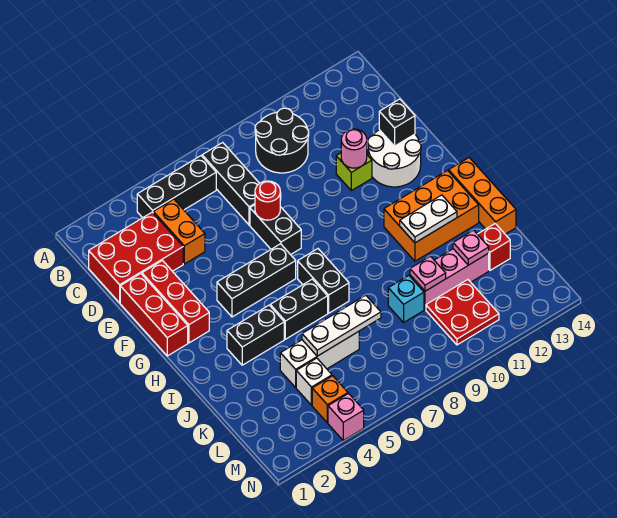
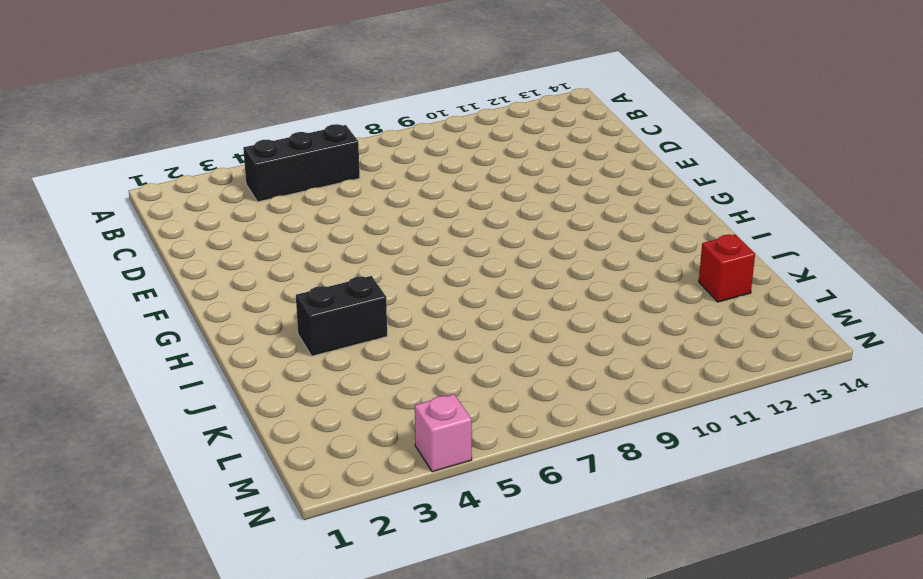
none -> black 1x3 brick [202,143,260,225]
none -> black 2x2 round brick [255,108,309,173]
none -> red 2x3 brick [89,212,183,303]
none -> orange 1x2 brick [153,199,205,264]

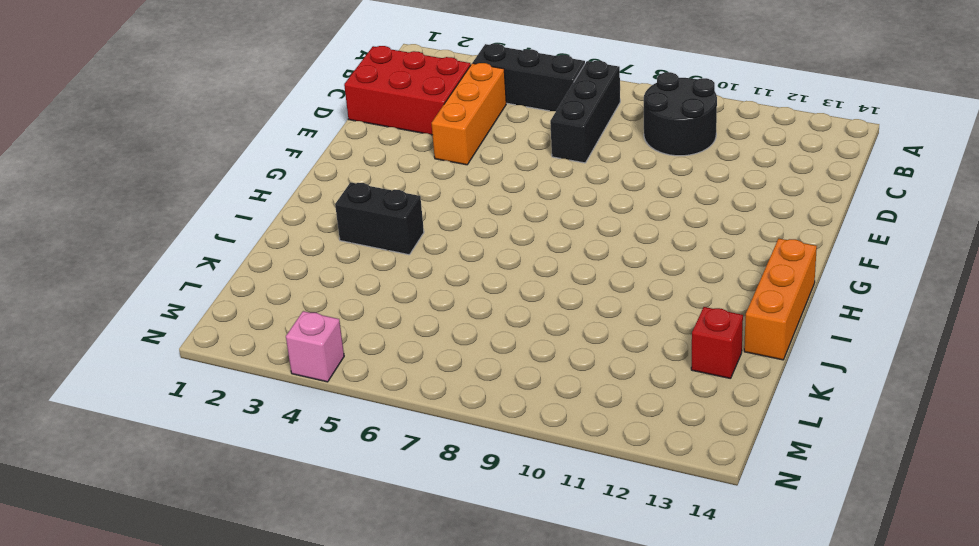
orange 1x3 brick [432,63,506,165] -> orange 1x2 brick [153,199,205,264]
none -> red 1x3 brick [120,274,188,356]
none -> red 1x3 brick [142,261,209,343]
none -> black 1x2 brick [250,205,301,255]
none -> lime 1x1 brick [336,153,372,191]

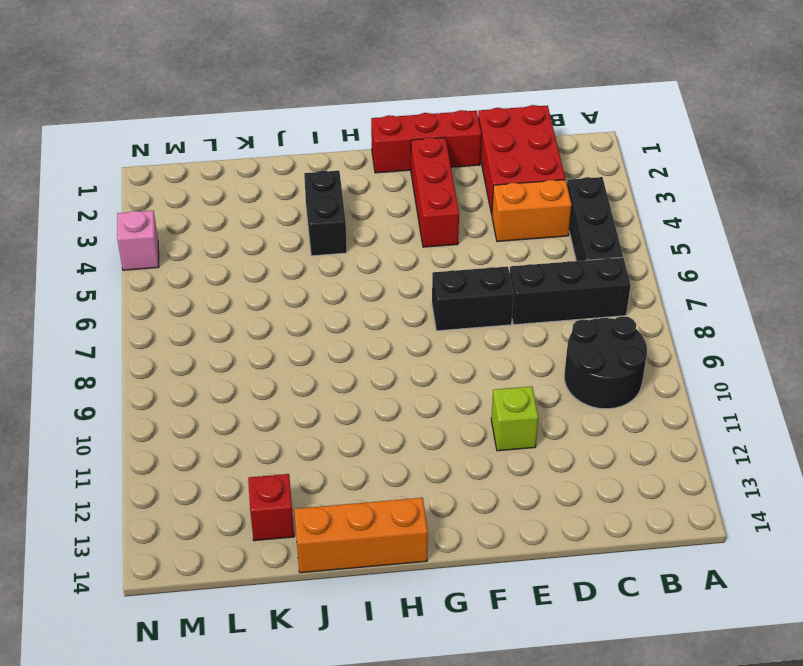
red 1x3 brick [411,137,459,247] -> red 1x3 brick turned to [142,261,209,343]
none -> white 2x2 round brick [368,130,421,187]
none -> black 1x3 brick [217,244,296,317]
none -> black 1x2 brick [298,249,349,313]
none -> orange 2x3 brick [384,171,479,261]

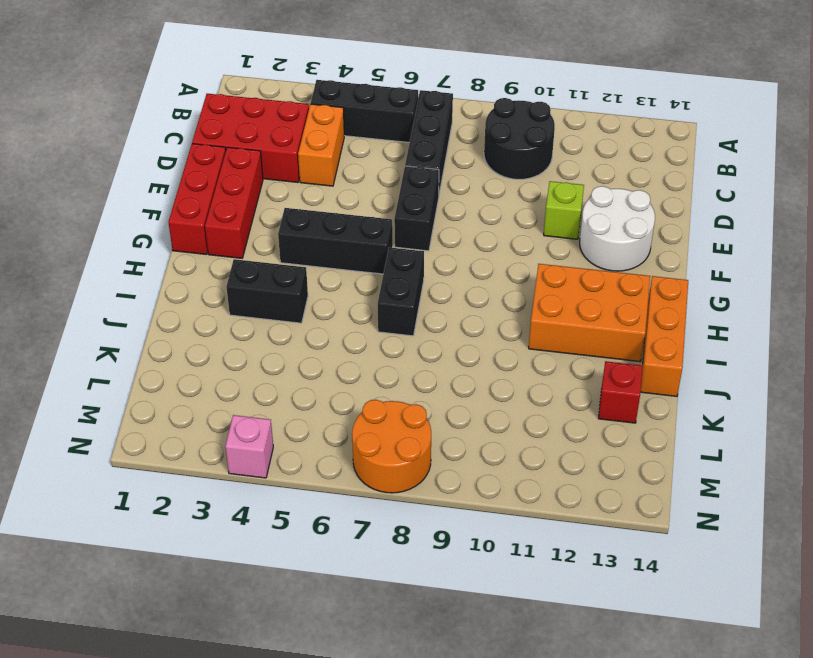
orange 2x2 round brick [352,400,431,493] -> none
none -> black 1x2 brick [270,279,328,339]
none -> white 1x3 brick [280,331,359,387]
none -> cyan 1x1 brick [388,276,424,322]
none -> pink 1x3 brick [410,249,489,310]

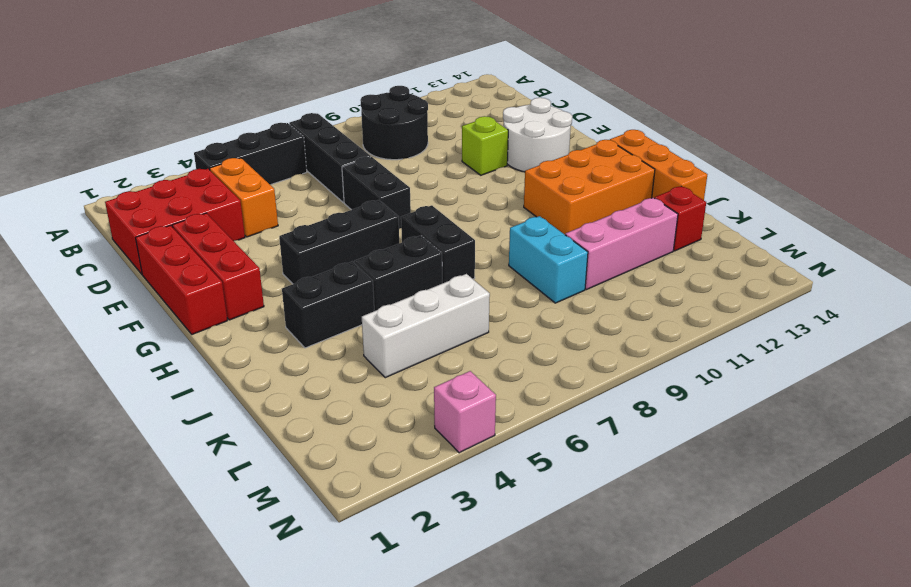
cyan 1x2 brick [509,216,588,303] -> cyan 1x1 brick [388,276,424,322]
none -> white 1x1 brick [296,358,332,405]
none -> red 2x2 plate [426,280,499,345]
none -> orange 1x1 brick [312,376,348,423]
none -> red 1x1 round brick [255,181,280,220]

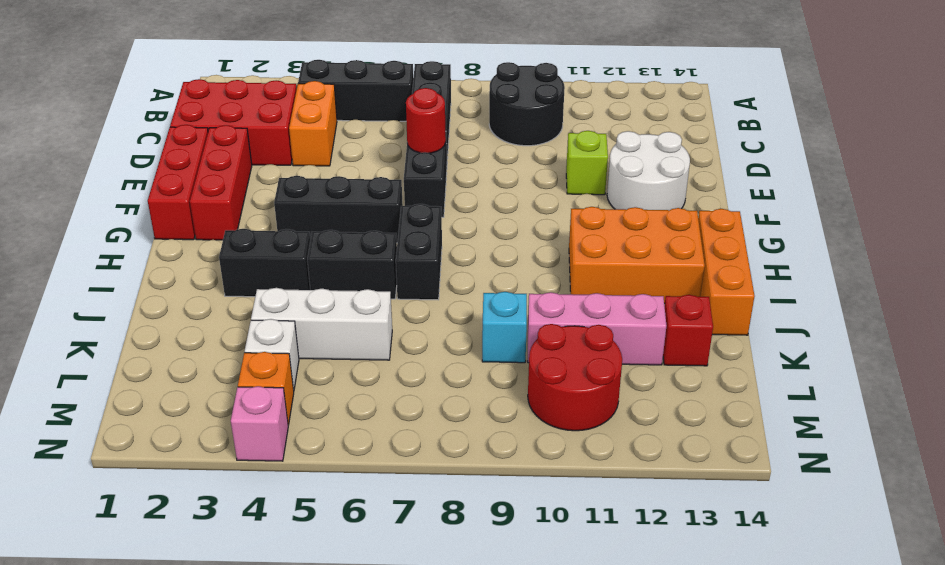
red 2x2 round brick [528,324,622,431] -> red 2x2 plate [426,280,499,345]
none -> pink 1x1 round brick [341,129,367,168]
none -> black 1x1 brick [379,99,415,146]
none -> white 1x2 plate [400,195,457,243]
none -> white 1x3 plate [302,295,381,356]

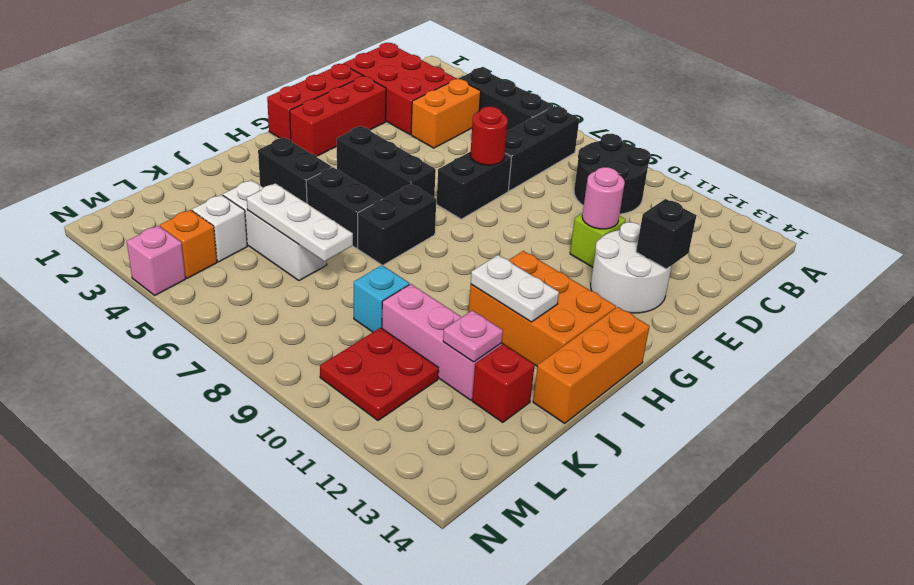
none -> pink 1x1 plate [410,256,446,291]

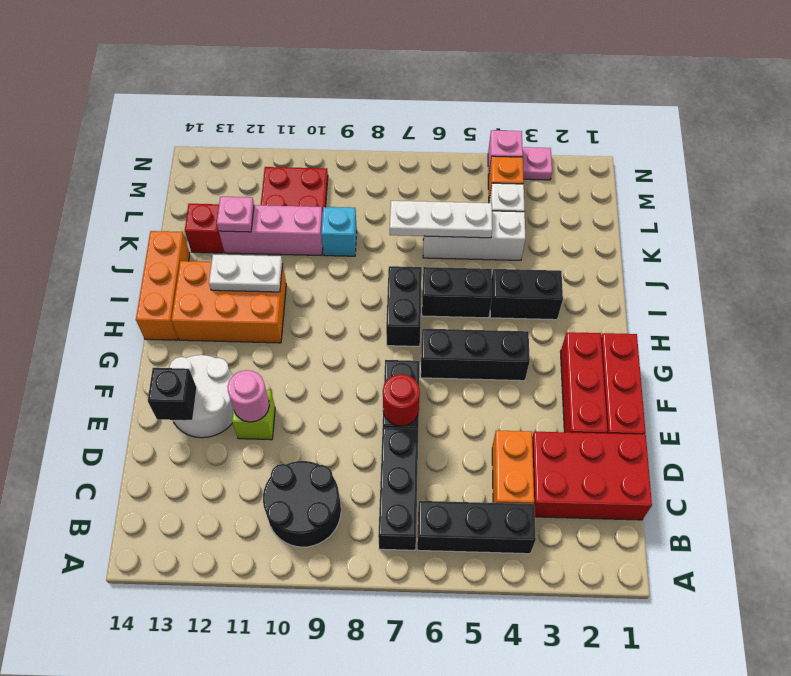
pink 1x1 plate [522,147,552,180] -> pink 1x1 plate moved to [410,256,446,291]

